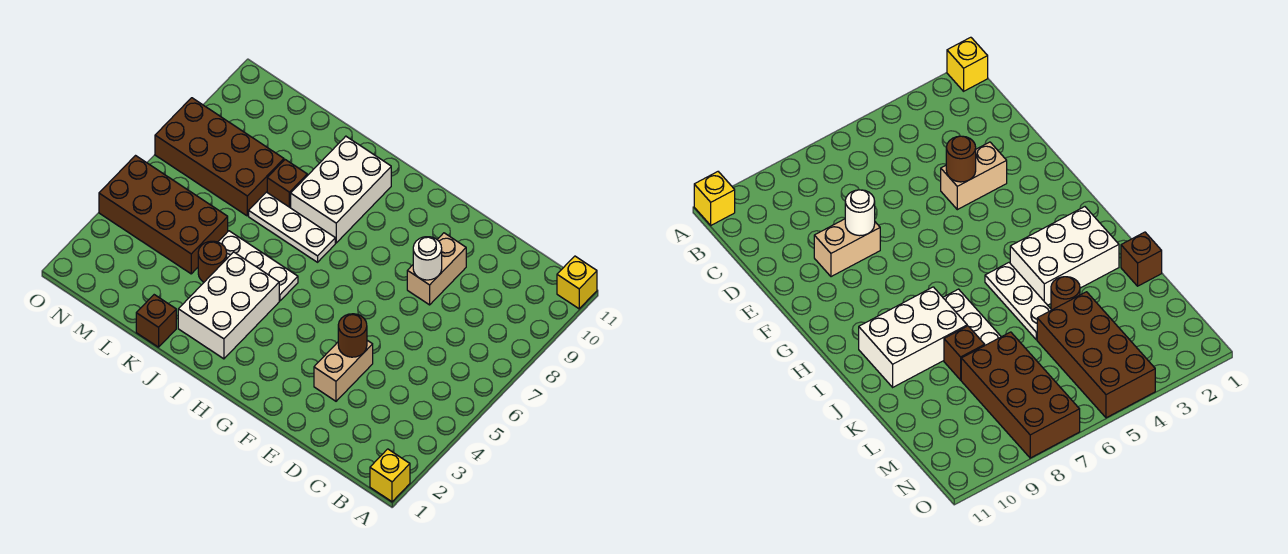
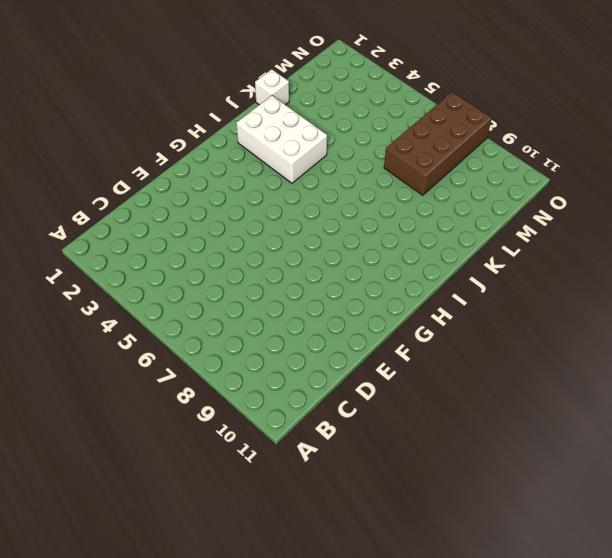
white 1x1 brick [255,69,289,105] -> brown 1x1 brick [136,295,176,347]
none -> yellow 1x1 brick [370,449,410,502]
none -> yellow 1x1 brick [557,256,597,309]
none -> tan 1x2 brick [314,340,373,401]

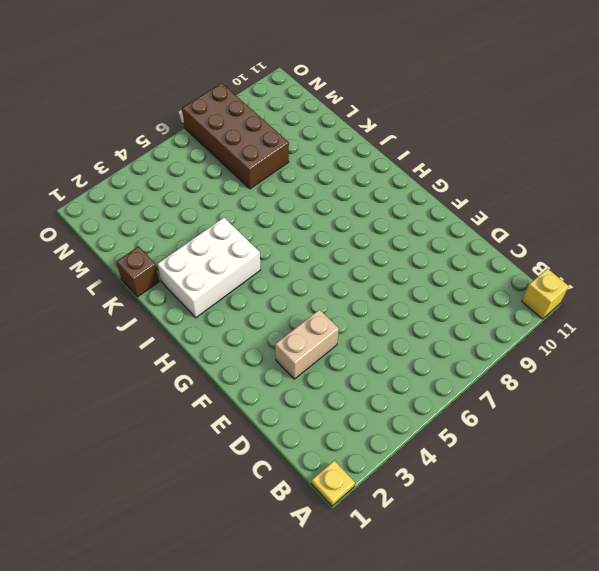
yellow 1x1 plate [312,461,355,506] -> yellow 1x1 brick [370,449,410,502]
none -> tan 1x2 brick [407,233,466,305]
none -> white 1x3 plate [218,231,298,301]
none -> white 1x3 plate [249,192,335,262]

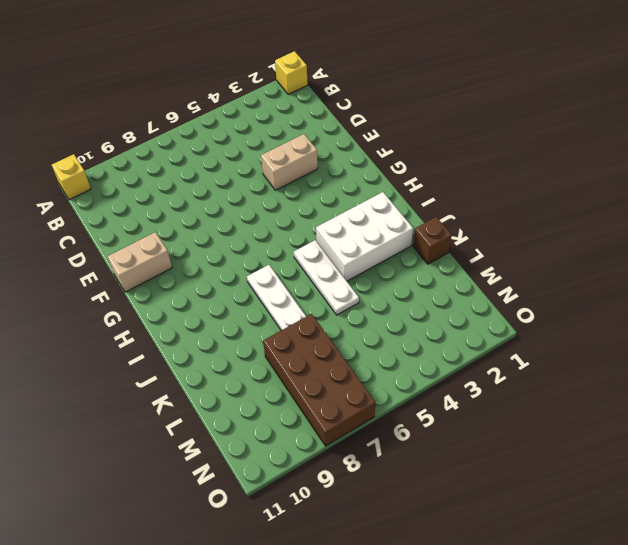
tan 1x2 brick [107,232,172,292] -> tan 1x2 brick moved to [407,233,466,305]
none -> white 2x3 brick [291,136,391,243]
none -> brown 1x1 round brick [198,241,227,282]
none -> brown 1x1 brick [267,160,307,208]

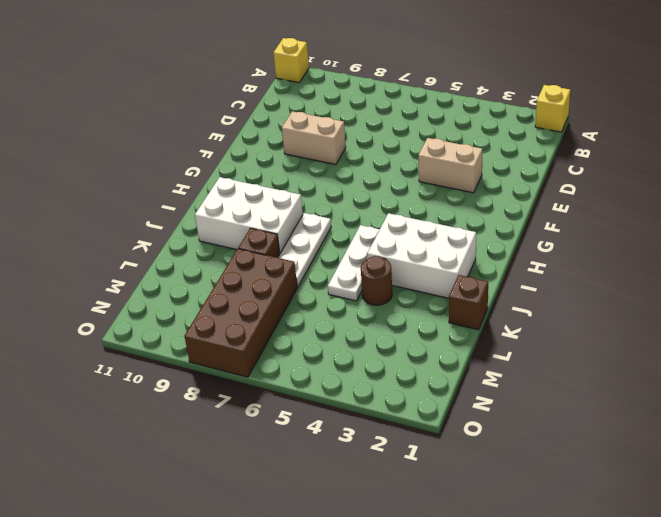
none -> brown 2x4 brick [99,156,228,274]
none -> brown 1x1 round brick [338,314,367,357]
none -> white 1x1 round brick [413,237,442,280]

